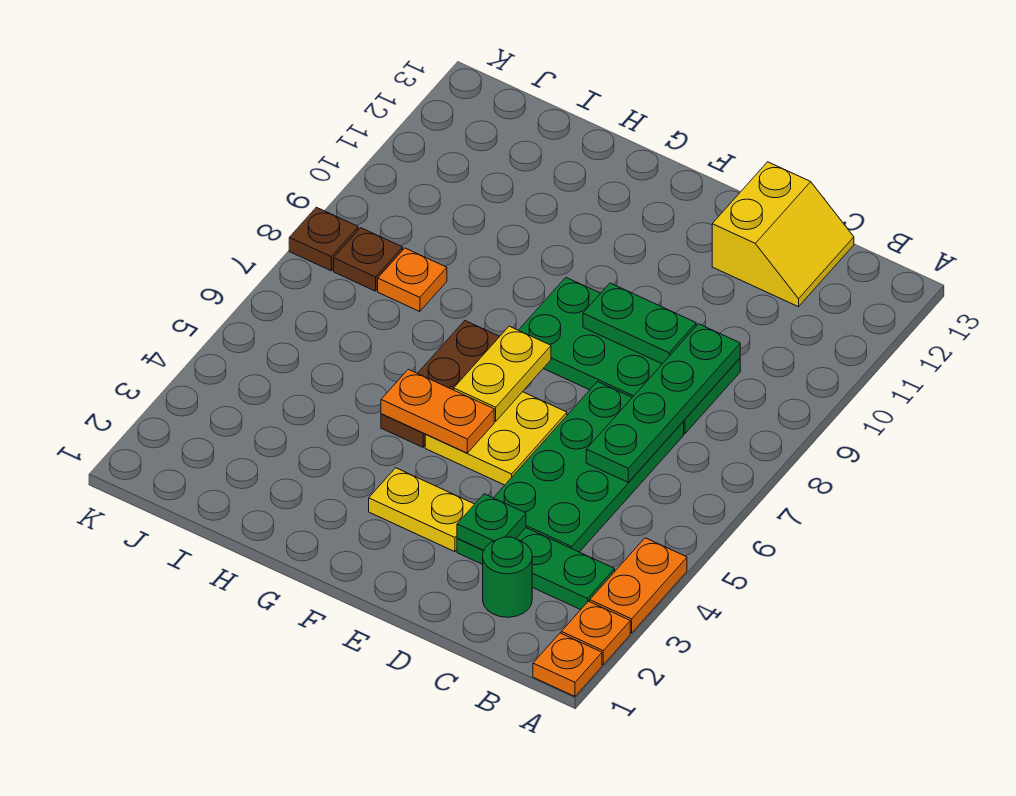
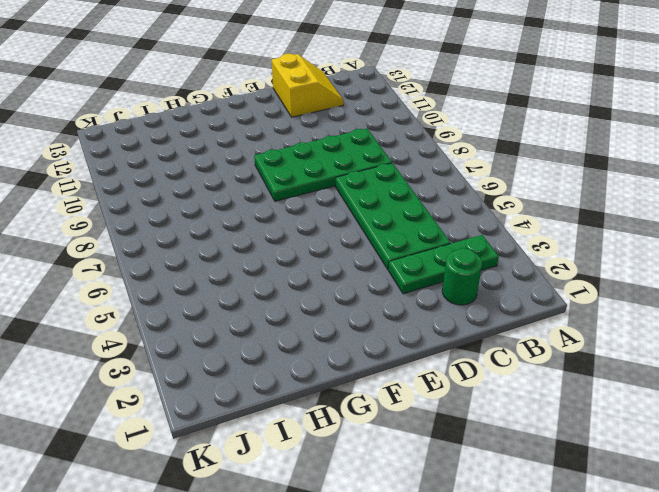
none -> orange 1x1 plate [533,633,602,696]
none -> orange 1x1 plate [561,601,630,665]
none -> orange 1x2 plate [590,538,687,633]

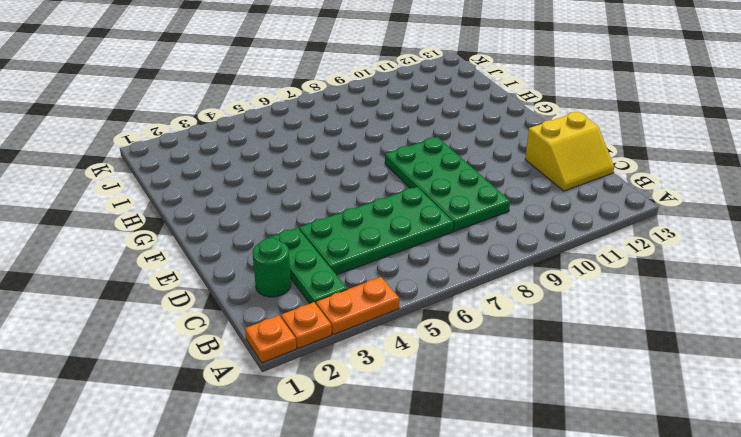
none -> yellow 1x2 plate [369,468,474,552]
none -> yellow 2x2 plate [425,392,567,485]
none -> brown 1x3 plate [381,321,500,447]

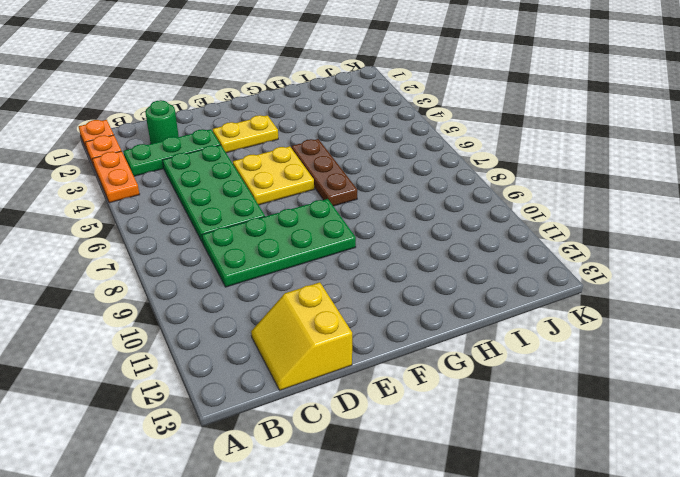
none -> orange 1x1 plate [378,248,447,312]
none -> brown 1x1 plate [334,228,403,291]
none -> brown 1x1 plate [289,207,358,271]

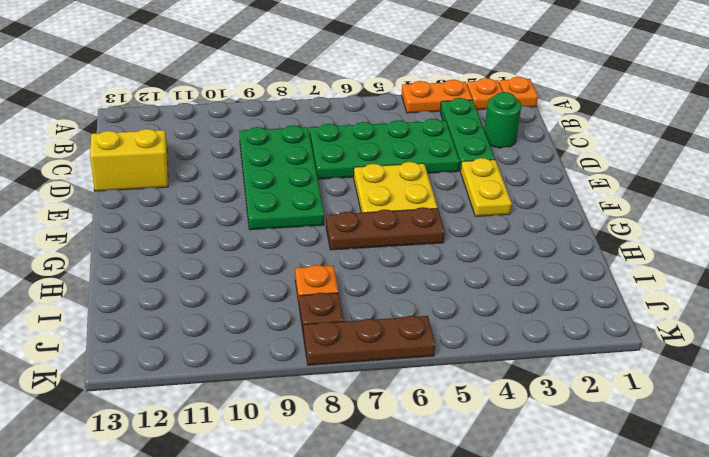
brown 1x3 plate [303,316,435,365] -> brown 1x1 plate [289,207,358,271]
none -> green 1x4 plate [586,324,740,483]
none -> green 1x1 plate [457,494,526,550]
none -> green 1x2 plate [583,283,696,364]

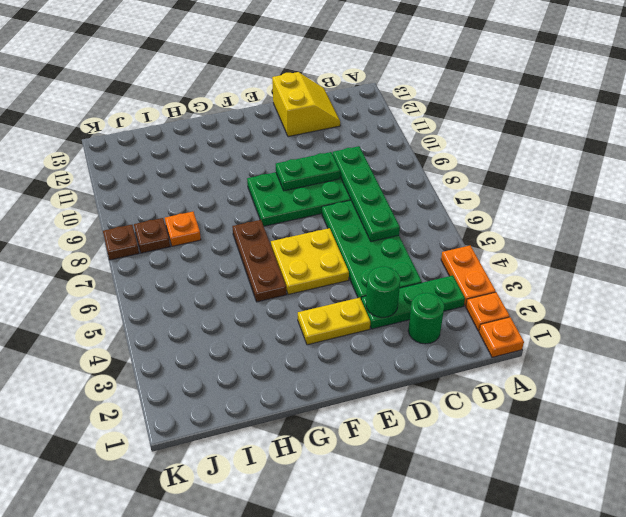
green 1x1 round brick [366,267,400,318] -> green 1x1 plate [457,494,526,550]
none -> orange 1x2 plate [381,369,494,453]
none -> yellow 1x2 plate [454,326,551,421]

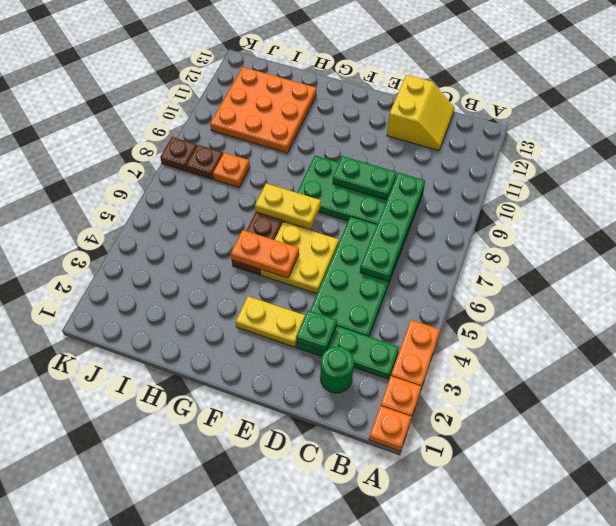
yellow 1x2 plate [255,183,321,229] -> yellow 1x2 plate turned to [454,326,551,421]
orange 3x3 plate [210,67,317,153] -> none

